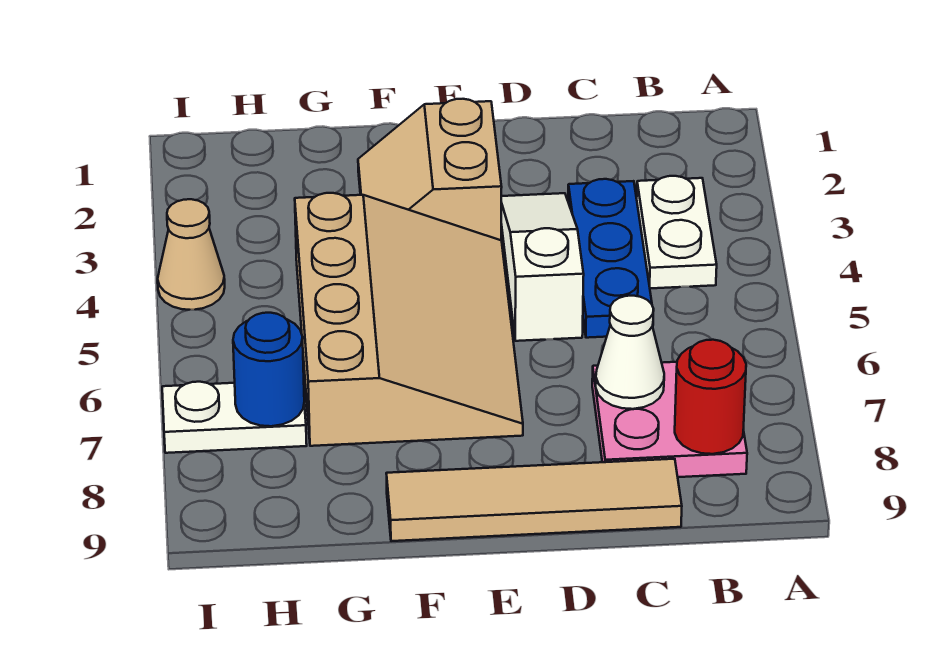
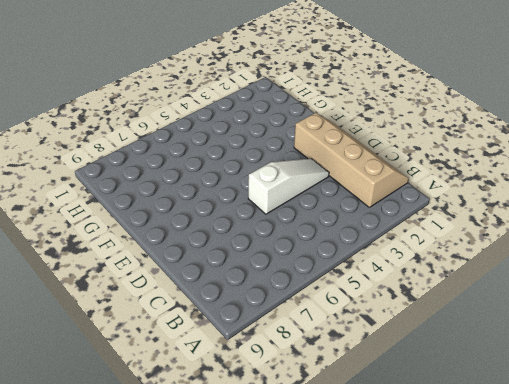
tan 2x4 slope [294,113,409,207] -> tan 2x2 slope [358,99,502,240]
none -> white 1x2 plate [637,176,717,288]
none -> pink 2x2 plate [592,362,747,477]
none -> blue 1x3 plate [568,179,652,338]

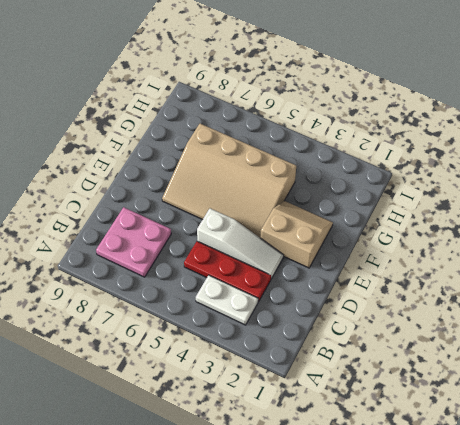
red 1x3 plate [184,241,271,302] -> blue 1x3 plate [568,179,652,338]
none -> tan 1x4 tile [386,459,682,541]
none -> white 1x2 plate [162,382,307,453]
none -> tan 1x1 cone [158,199,225,310]

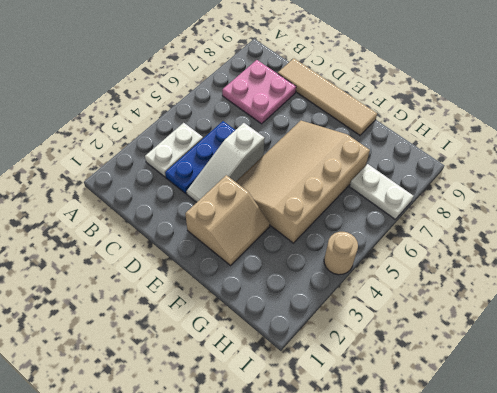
tan 1x1 round brick [324,232,358,275] -> tan 1x1 cone [158,199,225,310]
none -> red 1x1 round brick [675,340,746,454]
none -> white 1x1 cone [596,296,664,409]
none -> blue 1x1 round brick [233,313,304,426]

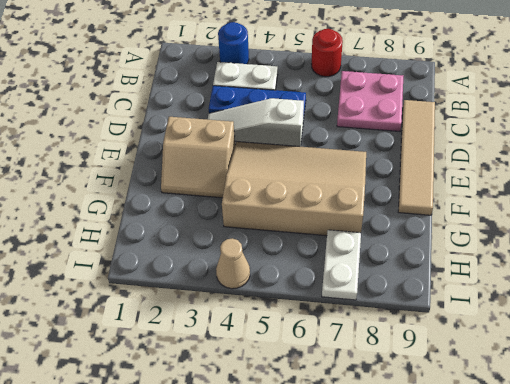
blue 1x1 round brick [218,22,249,64] -> blue 1x1 round brick moved to [233,313,304,426]
red 1x1 round brick [311,29,343,77] -> red 1x1 round brick moved to [675,340,746,454]
none -> white 1x1 cone [596,296,664,409]

